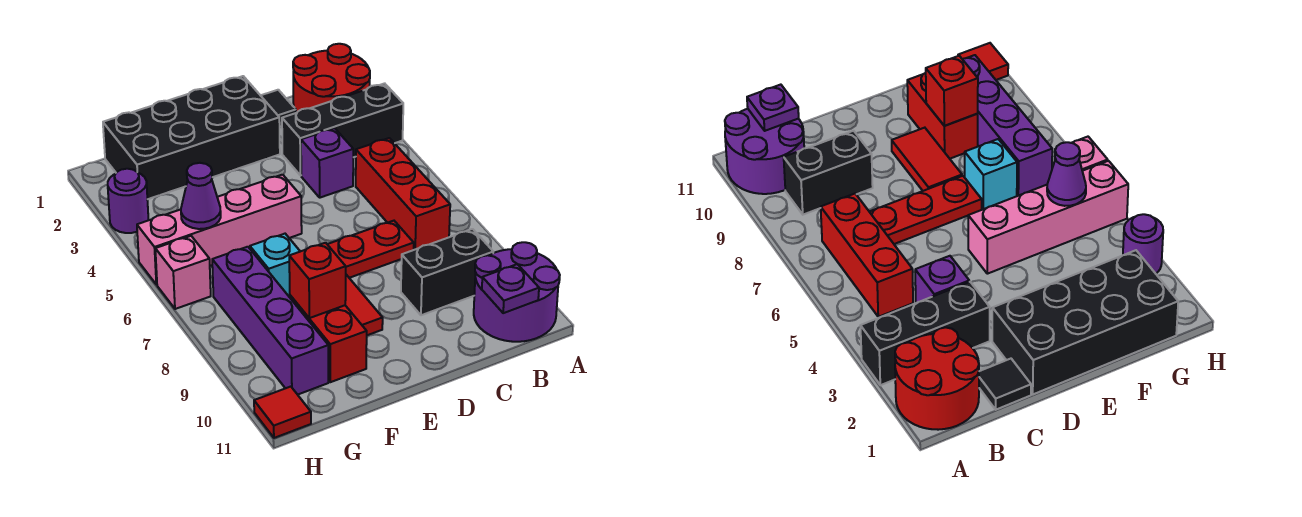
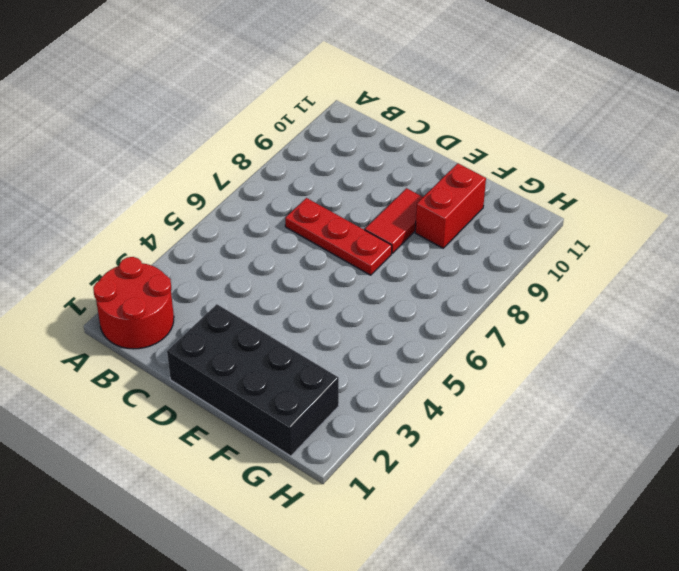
none -> black 1x3 brick [282,83,403,176]
none -> purple 2x2 round brick [474,242,560,342]
none -> red 1x3 brick [356,138,450,250]

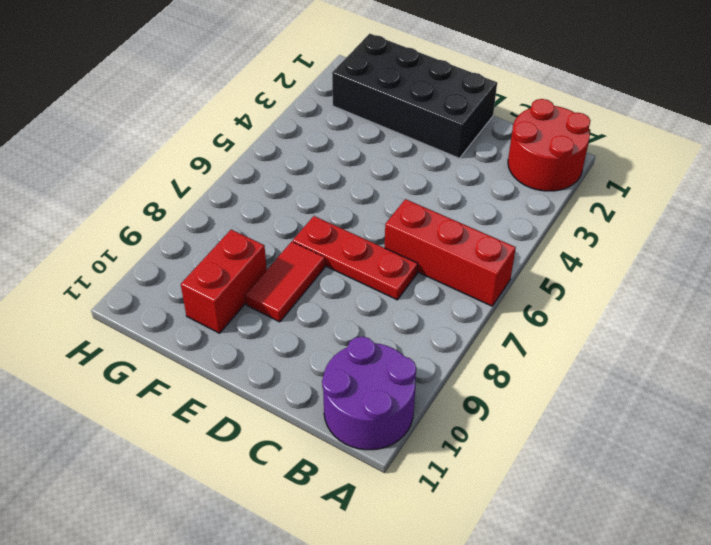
red 1x3 brick [385,199,516,306] -> red 1x3 brick turned to [356,138,450,250]
none -> black 1x3 brick [282,83,403,176]
none -> black 1x2 brick [401,229,493,315]
none -> black 1x1 tile [260,90,296,127]

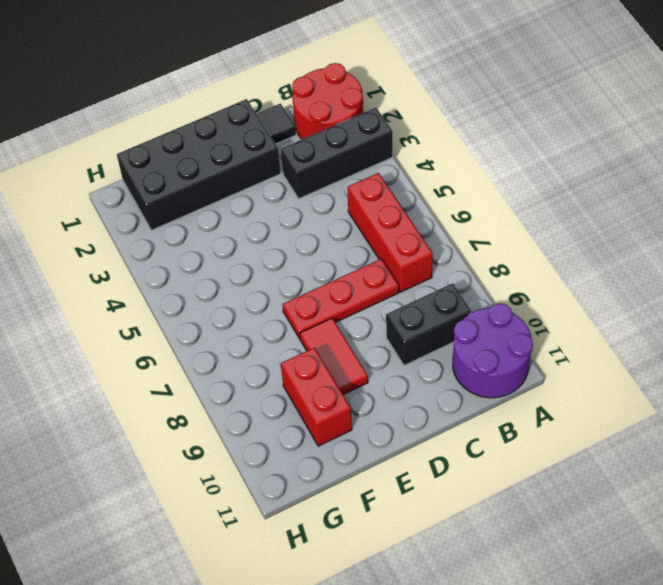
none -> purple 1x1 brick [301,128,353,198]
none -> pink 1x4 brick [137,175,302,285]
none -> cyan 1x1 brick [250,234,300,297]

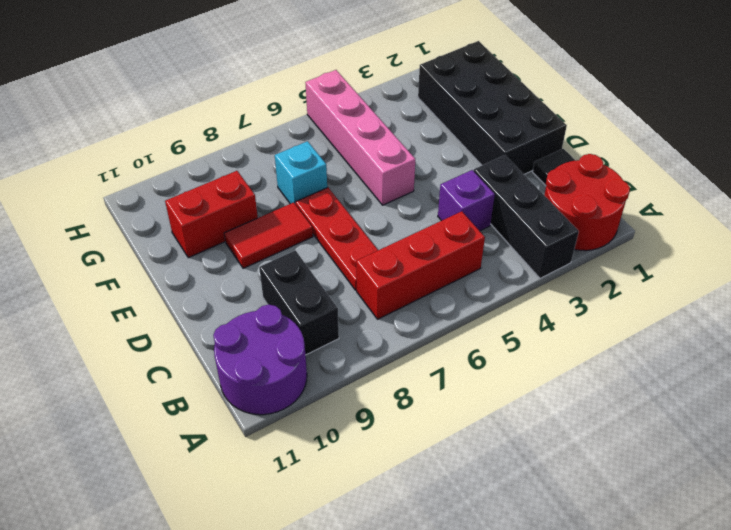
none -> purple 1x4 brick [212,247,328,395]
none -> purple 1x1 round brick [108,169,148,233]
none -> pink 1x1 brick [155,236,211,309]

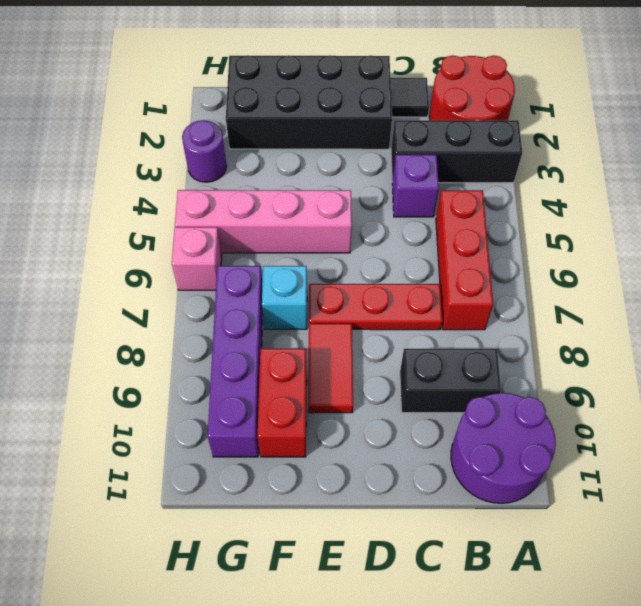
none -> red 1x1 tile [254,387,311,438]
none -> purple 1x1 plate [482,264,539,313]
none -> red 1x1 brick [289,243,346,318]

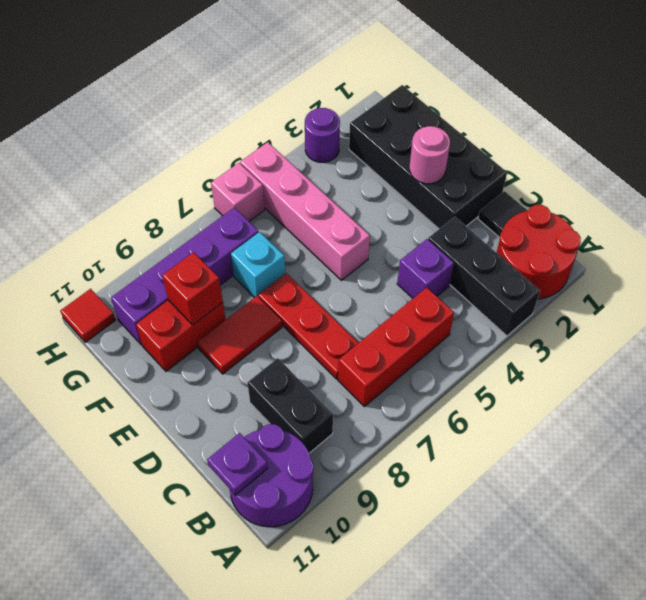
pink 1x1 round brick [410,126,450,184] -> none
none -> purple 1x1 cone [181,163,221,229]

